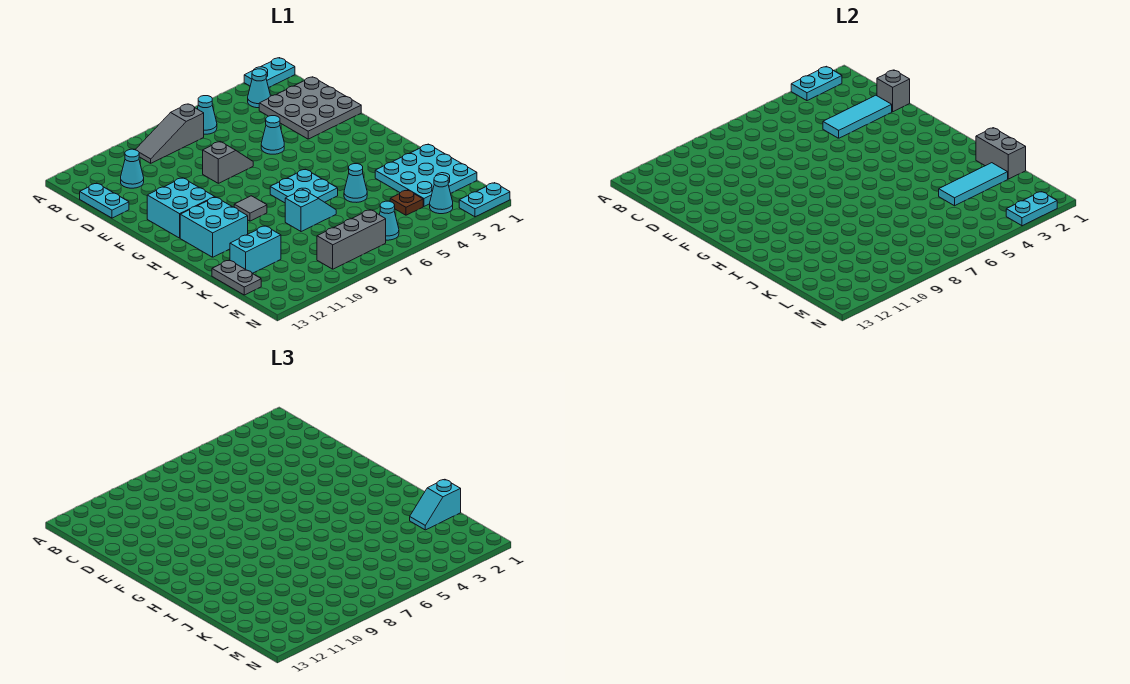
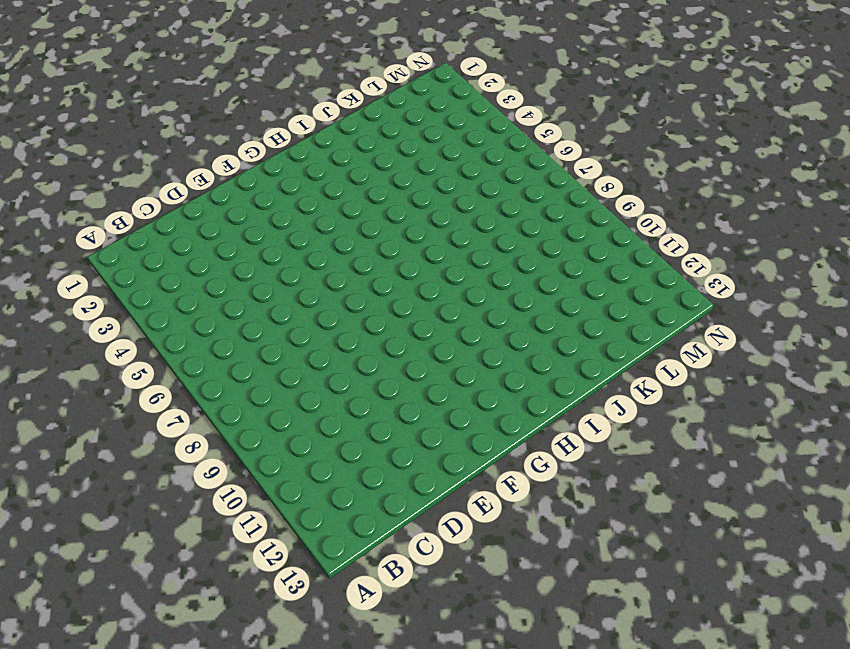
none -> cyan 1x2 plate [244,58,295,88]
none -> cyan 1x1 cone [248,69,270,108]
none -> cyan 1x1 cone [198,96,217,134]
none -> grey 1x3 slope [135,104,204,163]

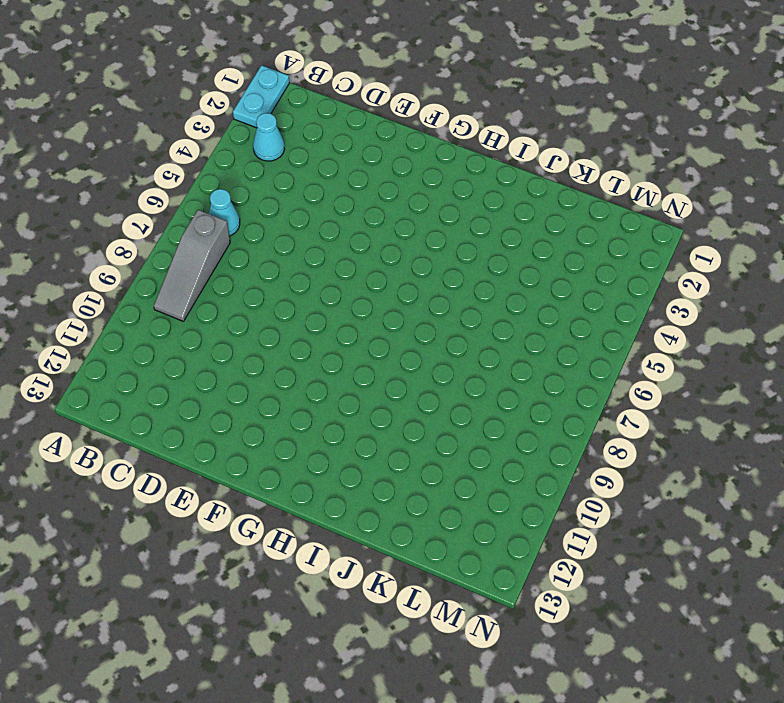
none -> grey 3x3 plate [259,77,361,139]
none -> cyan 1x1 cone [121,149,144,188]
none -> cyan 1x2 plate [80,183,129,218]
none -> cyan 1x1 cone [261,116,284,154]

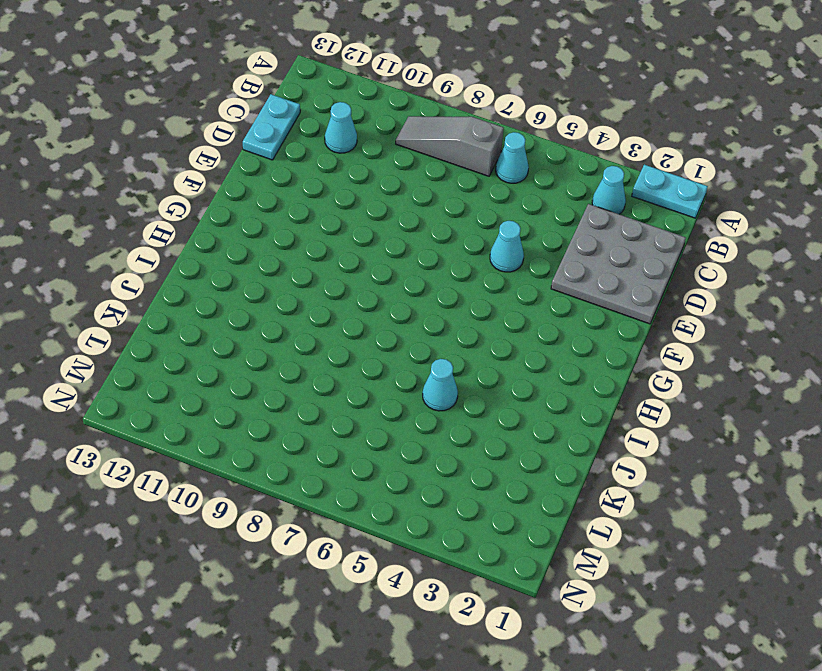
none -> grey 1x2 slope [203,141,253,183]
none -> cyan 2x2 brick [147,178,214,238]
none -> cyan 2x2 plate [270,169,338,203]
none -> grey 1x1 tile [234,196,267,221]

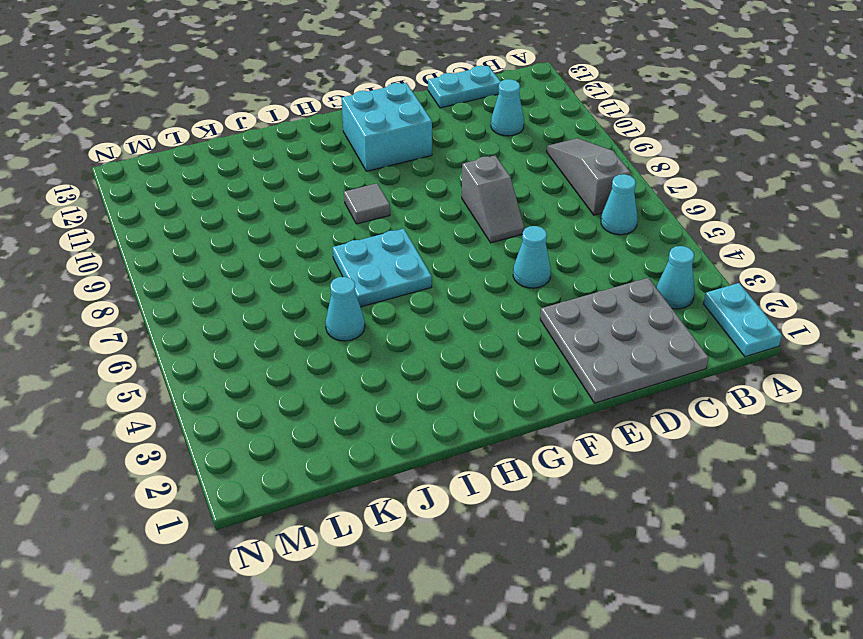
none -> cyan 2x2 brick [180,197,248,257]
none -> cyan 3x3 plate [375,144,477,206]
none -> cyan 1x2 slope [285,190,336,232]
none -> cyan 1x2 brick [230,226,281,274]

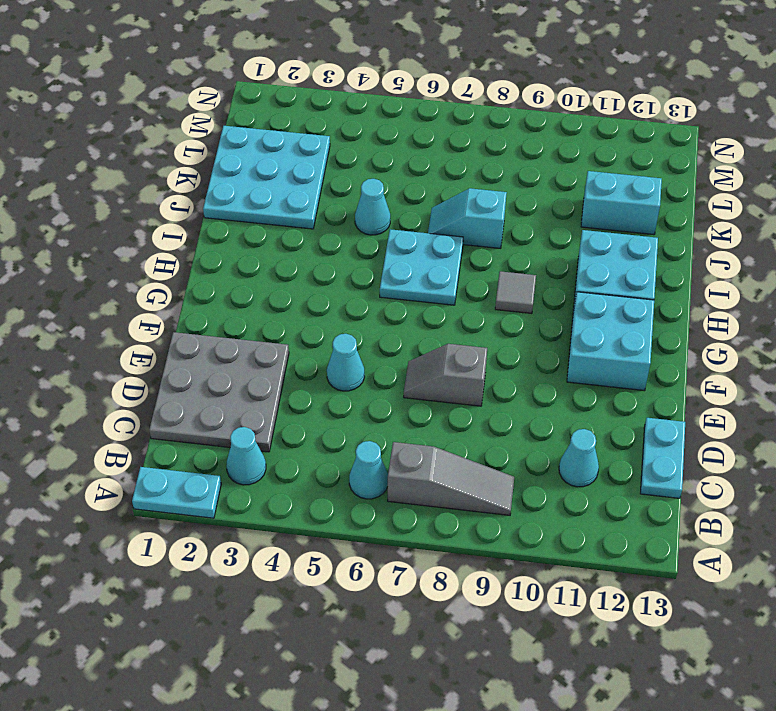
none -> grey 1x2 plate [212,260,261,295]
none -> brown 1x1 plate [390,190,423,215]
none -> cyan 1x1 cone [430,175,453,214]
none -> cyan 1x1 cone [379,201,399,240]

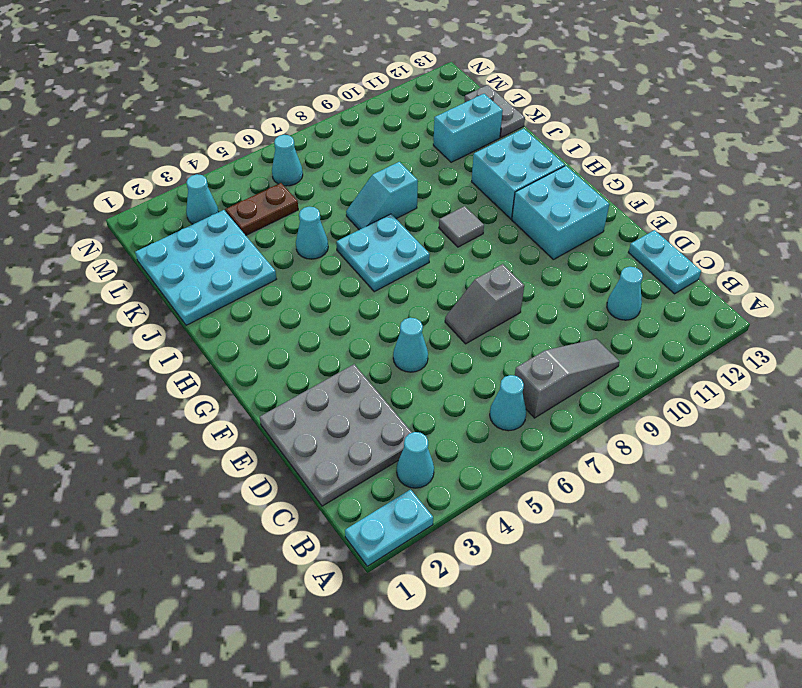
brown 1x2 plate [225,183,298,235] -> brown 1x1 plate [390,190,423,215]
none -> grey 1x3 brick [317,210,386,269]
none -> cyan 1x2 plate [459,183,510,217]
none -> cyan 1x2 plate [791,66,842,101]
none -> grey 1x1 brick [877,70,910,112]

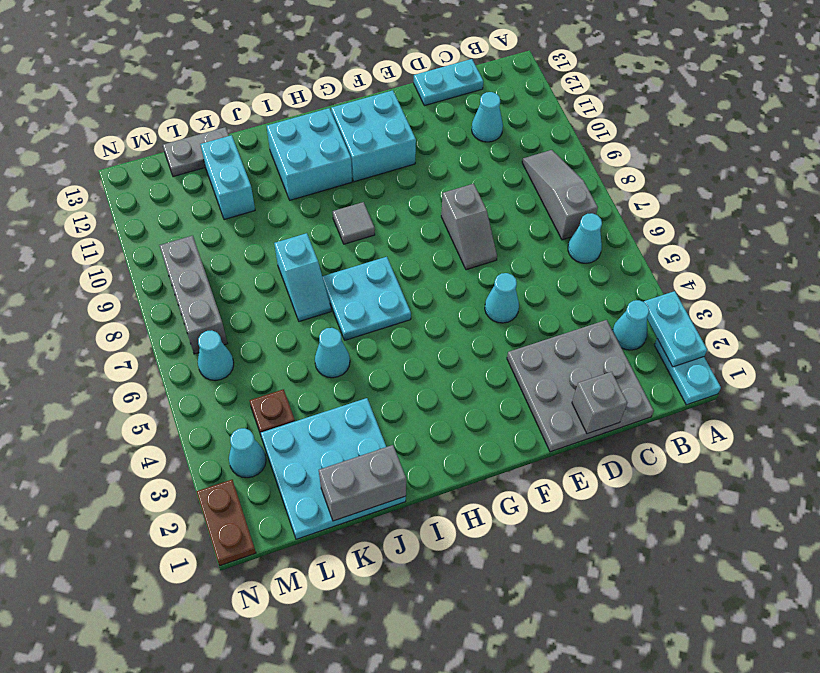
brown 1x2 plate [197,480,256,566] -> cyan 1x2 plate [459,183,510,217]
none -> cyan 1x3 tile [823,95,892,138]
none -> cyan 1x3 tile [939,163,1008,206]
none -> cyan 1x2 plate [1006,192,1057,226]
none -> cyan 1x2 slope [410,479,461,530]

